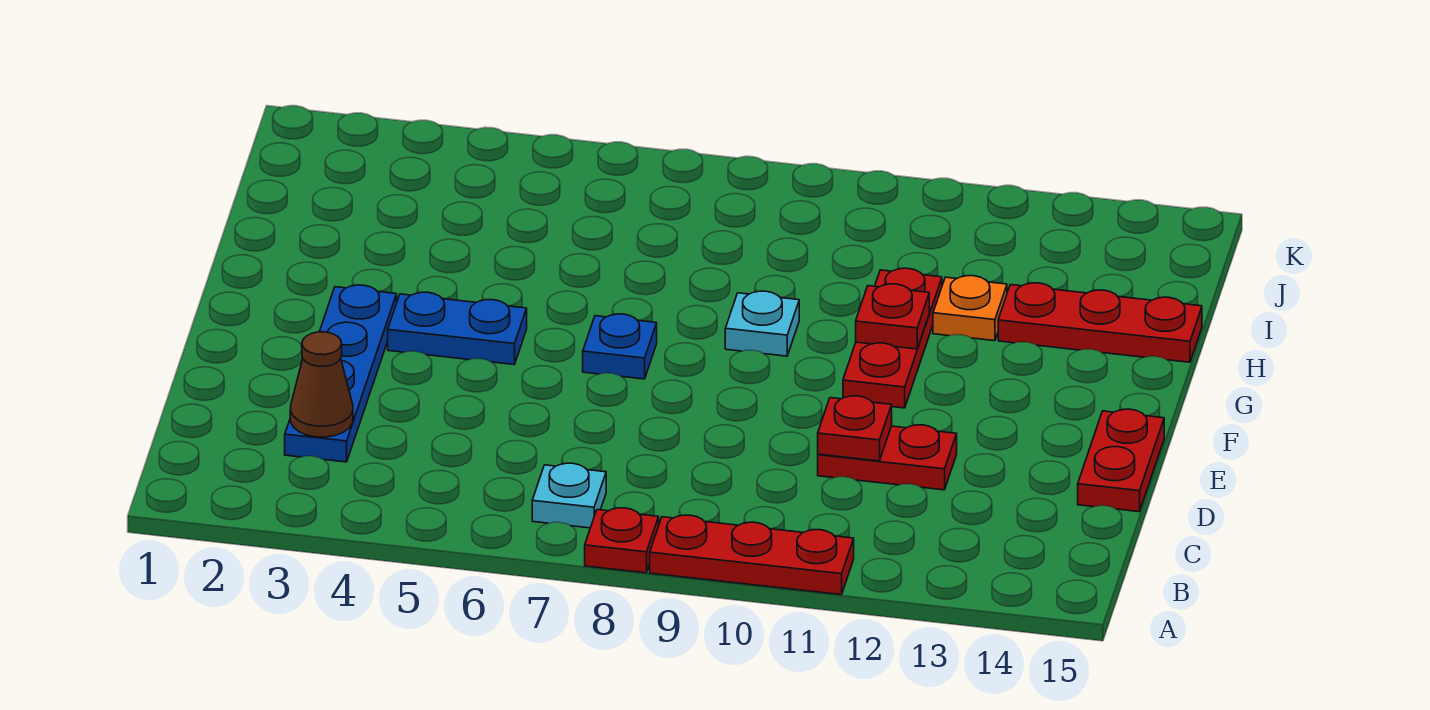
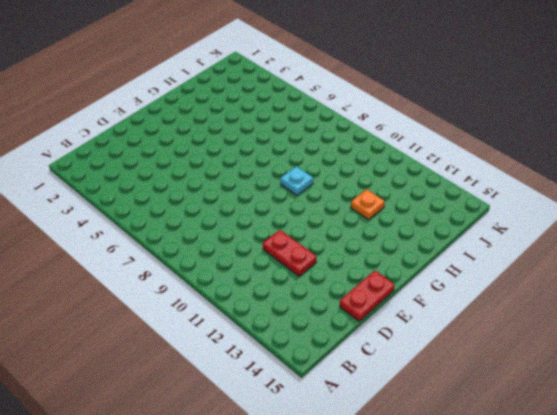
none -> red 1x1 plate [585,508,659,573]
none -> red 1x3 plate [650,515,854,595]
none -> cyan 1x1 plate [532,463,606,528]

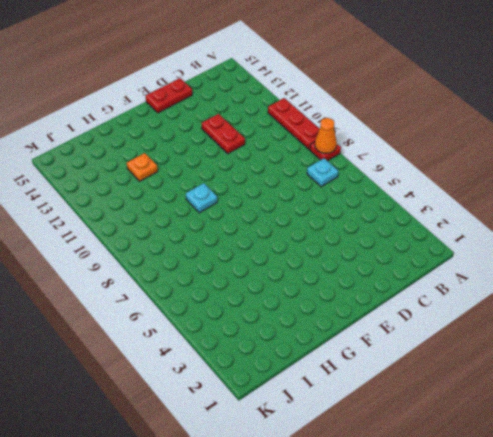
orange 1x1 cone [315,118,337,153] -> none
none -> blue 1x4 plate [285,285,397,462]
none -> blue 1x2 plate [388,292,527,365]
none -> blue 1x1 plate [583,314,657,379]

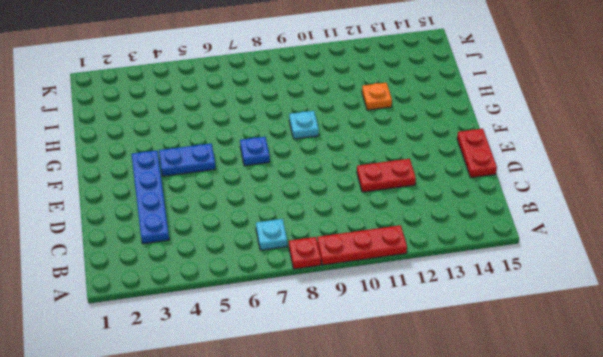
none -> red 1x3 plate [843,268,942,408]
none -> red 1x3 plate [998,283,1202,362]
none -> brown 1x1 cone [290,332,353,437]

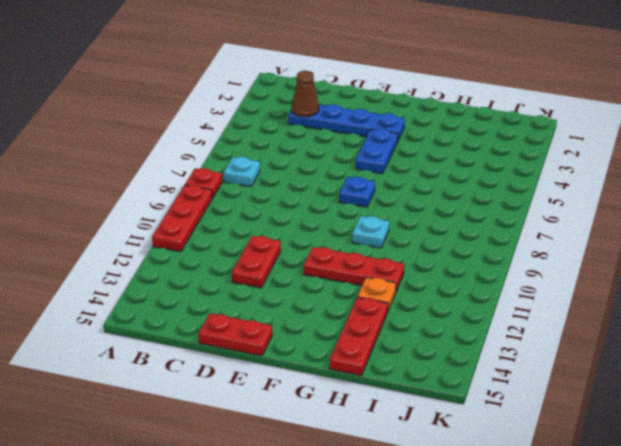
none -> red 1x1 plate [818,396,892,461]
none -> red 1x1 plate [856,284,929,349]

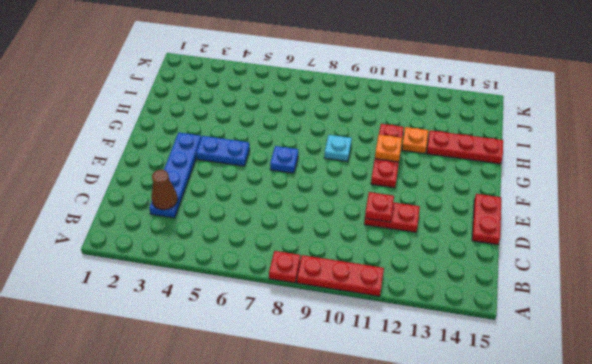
orange 1x1 plate [375,135,402,162] -> red 1x1 plate [856,284,929,349]
none -> cyan 1x1 plate [532,463,606,528]

